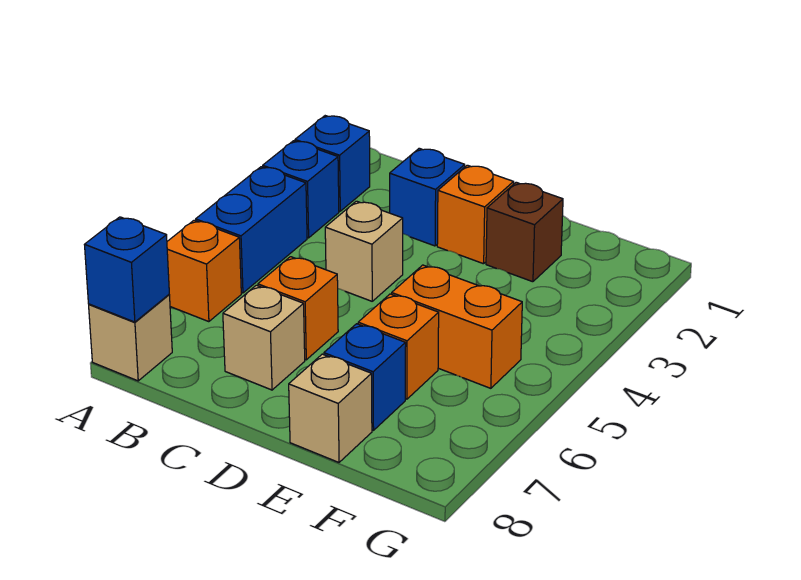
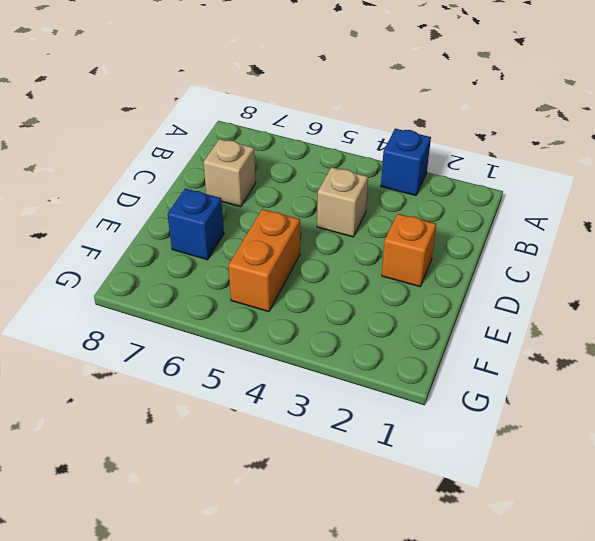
none -> blue 1x1 brick [295,116,370,211]
none -> blue 1x2 brick [196,167,307,293]
none -> orange 1x1 brick [167,220,241,322]

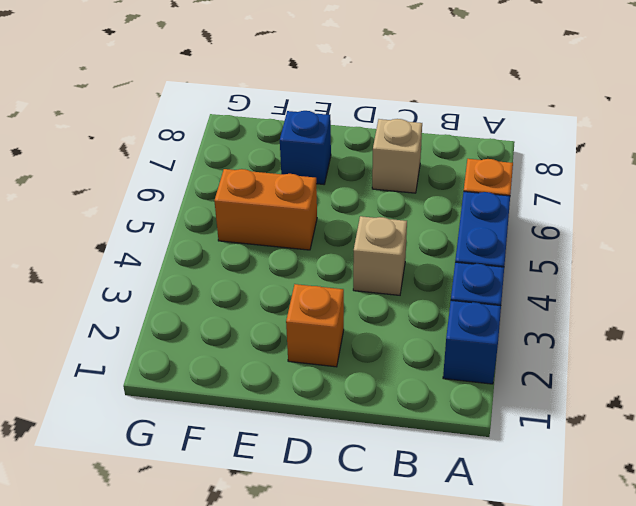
none -> tan 1x1 brick [89,295,172,381]
none -> blue 1x1 brick [390,148,465,246]
none -> orange 1x1 brick [258,257,338,360]

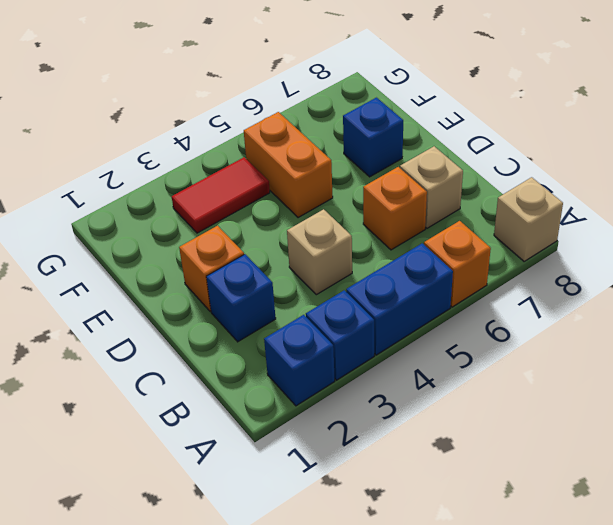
red 1x2 tile [172,157,270,233] -> none
none -> brown 1x1 brick [486,182,563,282]
none -> orange 1x1 brick [358,294,439,399]
none -> tan 1x1 brick [289,354,372,462]

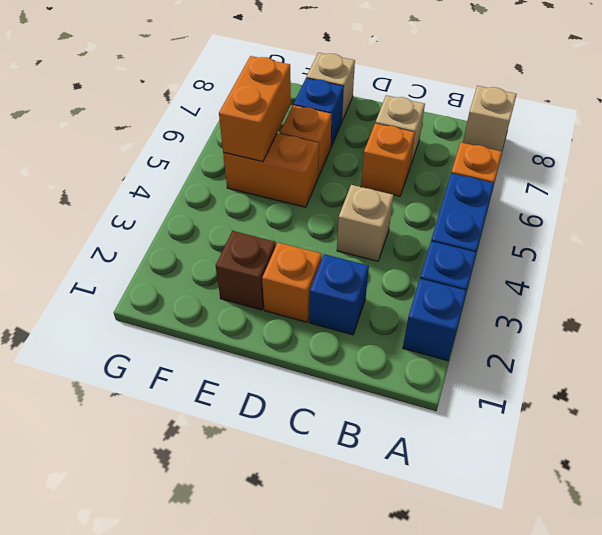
orange 1x2 brick [219,56,291,162] -> none
none -> blue 1x1 brick [84,217,169,322]

